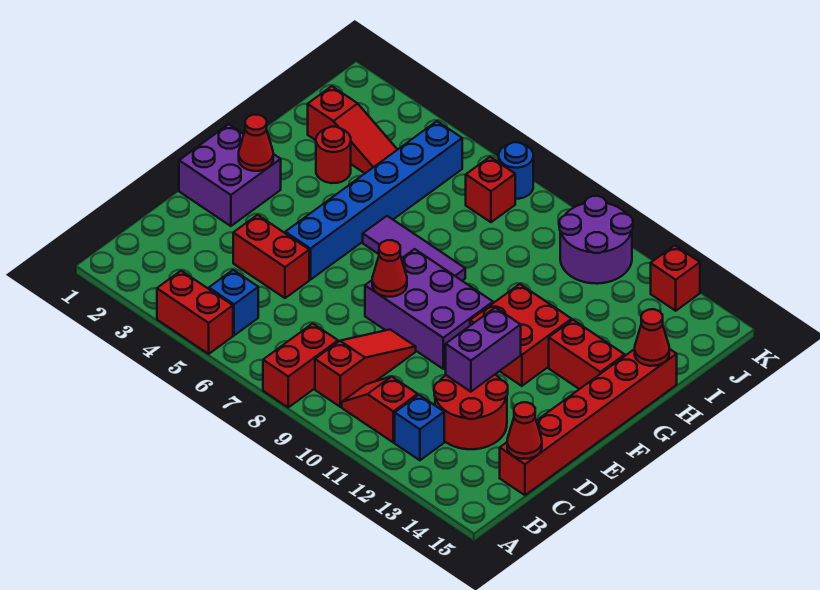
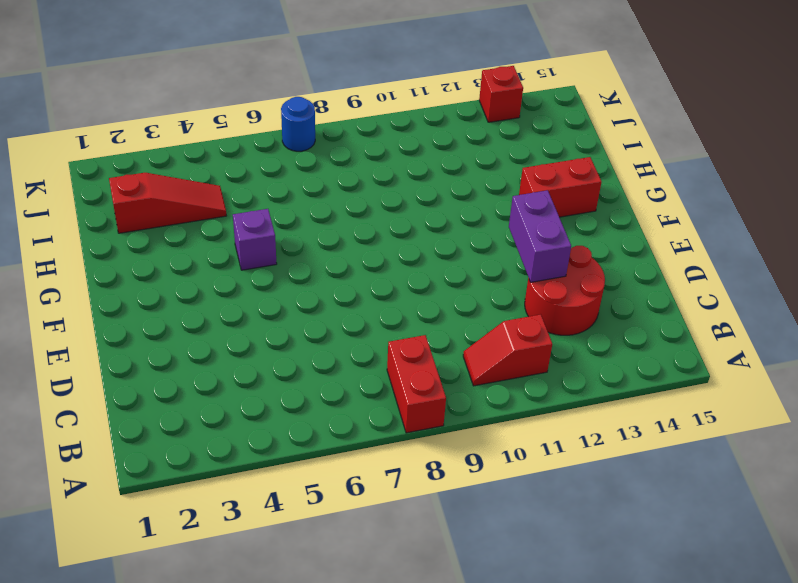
purple 1x1 brick [233,209,277,270] -> blue 1x6 brick [285,121,462,280]
none -> red 1x2 brick [157,271,233,354]
none -> blue 1x1 brick [209,270,258,335]
none -> red 1x3 slope [315,330,416,407]

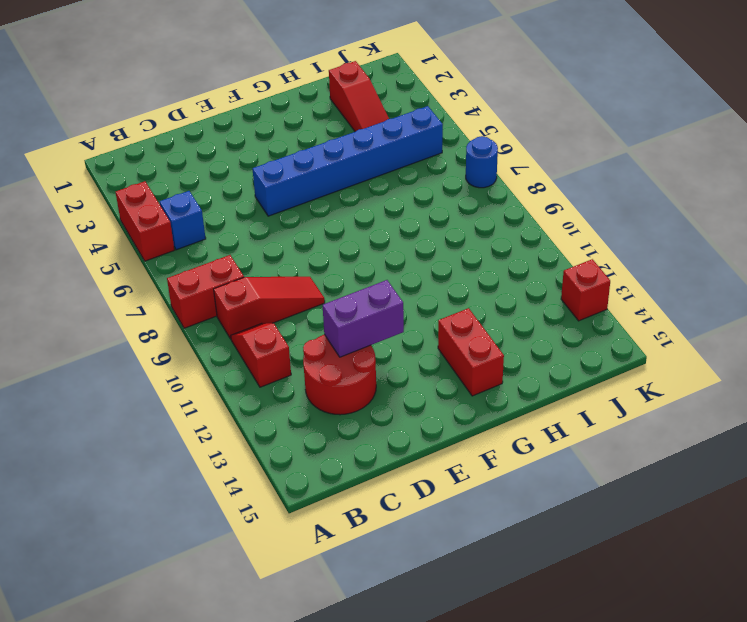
none -> blue 1x1 brick [395,395,444,460]
none -> red 1x6 brick [500,349,677,495]
none -> red 1x2 brick [233,215,309,298]

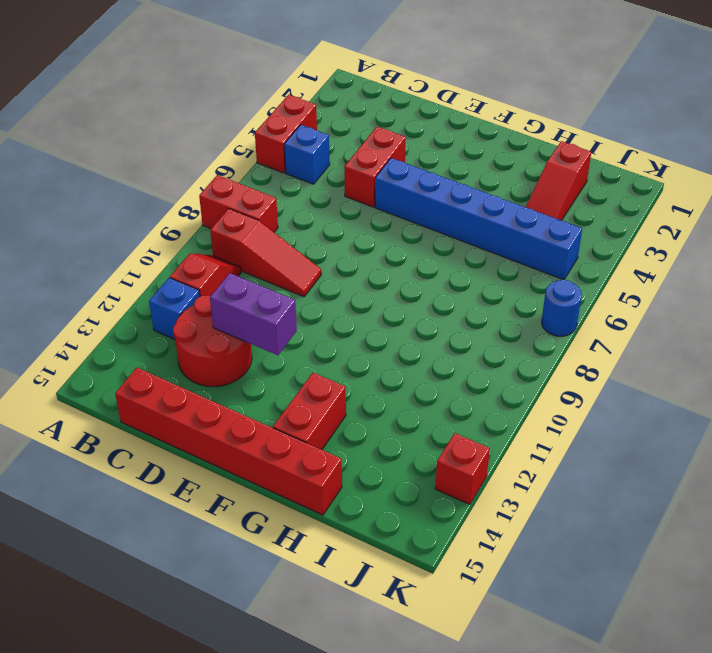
none -> purple 2x2 brick [179,124,281,226]
none -> purple 2x3 brick [365,249,493,369]
none -> red 2x2 brick [470,284,572,386]

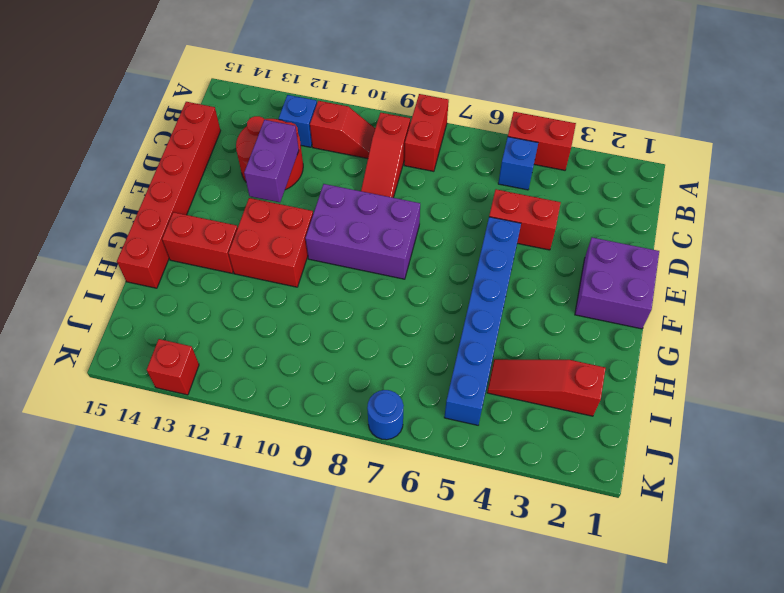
none -> purple 1x3 tile [363,216,465,281]
none -> red 1x1 round brick [316,127,351,183]
none -> red 1x1 brick [466,157,515,222]

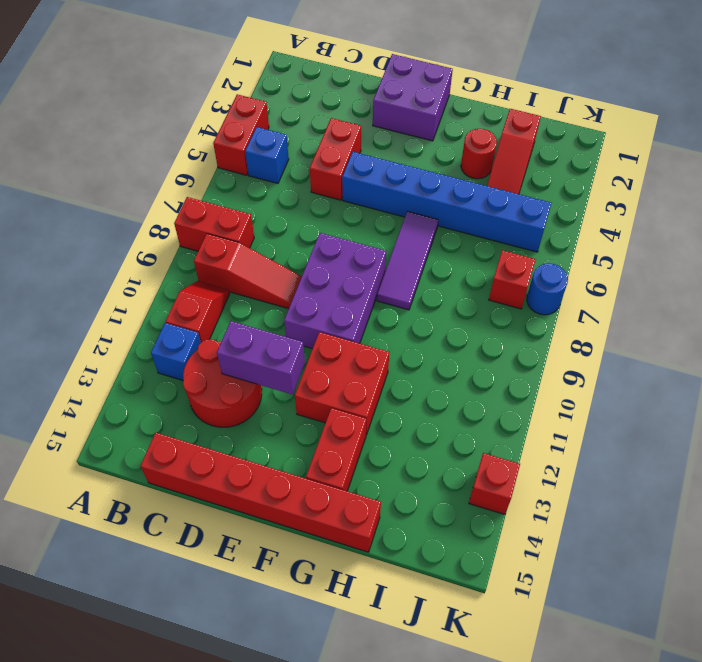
none -> purple 2x2 round brick [559,196,633,284]
none -> red 1x1 cone [507,402,542,459]
none -> red 1x1 cone [372,240,407,297]

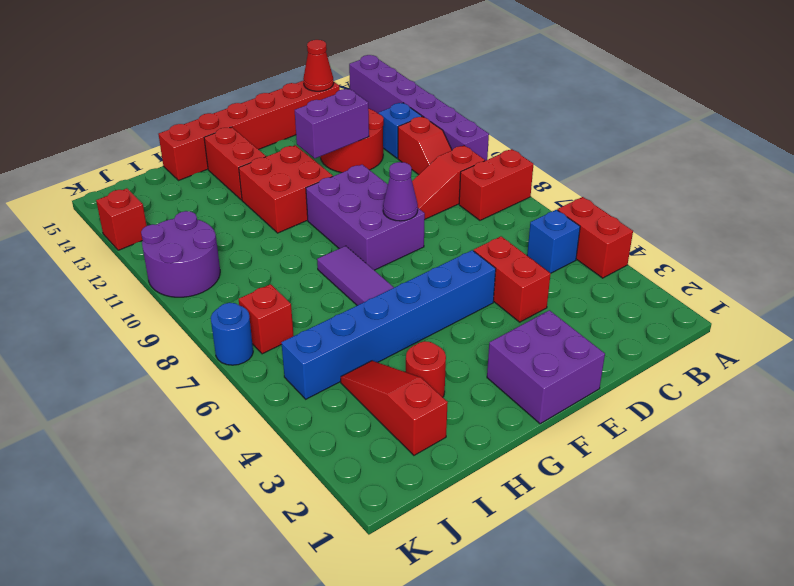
purple 1x6 brick [349,55,489,161] -> none
purple 1x1 cone [383,162,418,221] -> red 1x1 cone [372,240,407,297]
none -> red 1x1 cone [239,115,273,171]
none -> red 1x1 cone [635,309,669,366]

